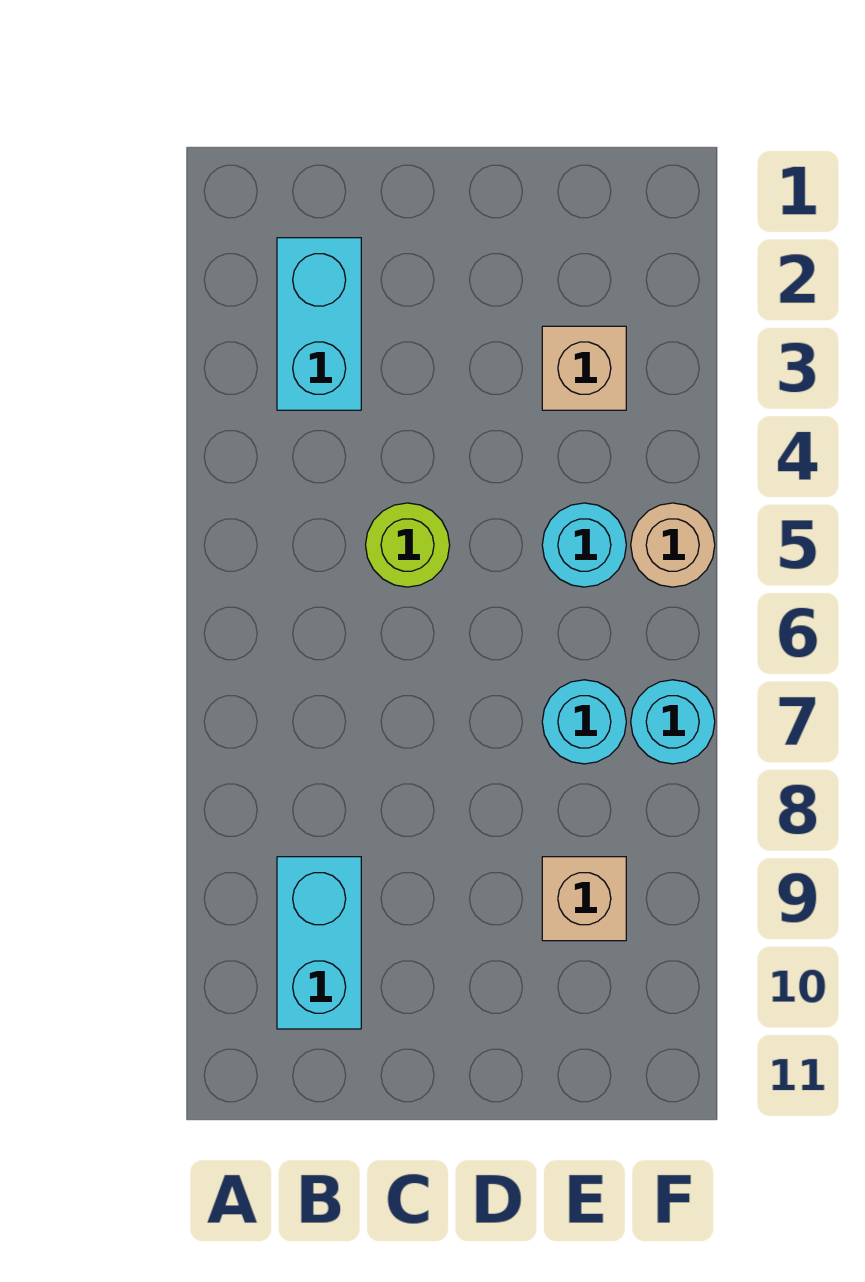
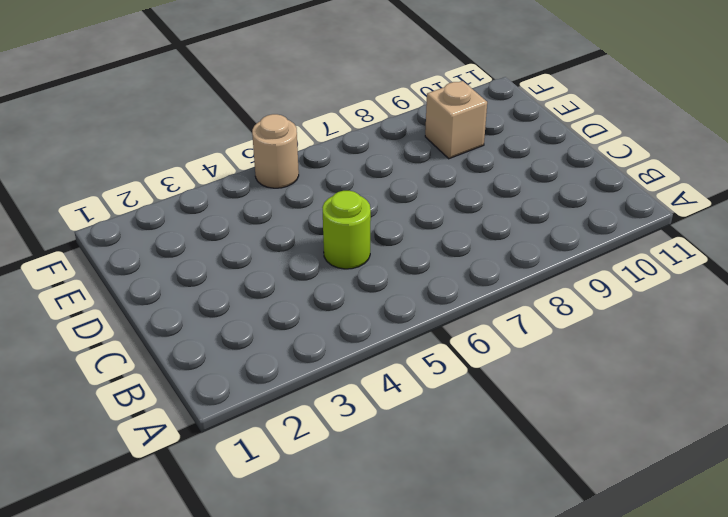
none -> cyan 1x2 brick [277,238,361,410]
none -> cyan 1x2 brick [277,857,361,1029]

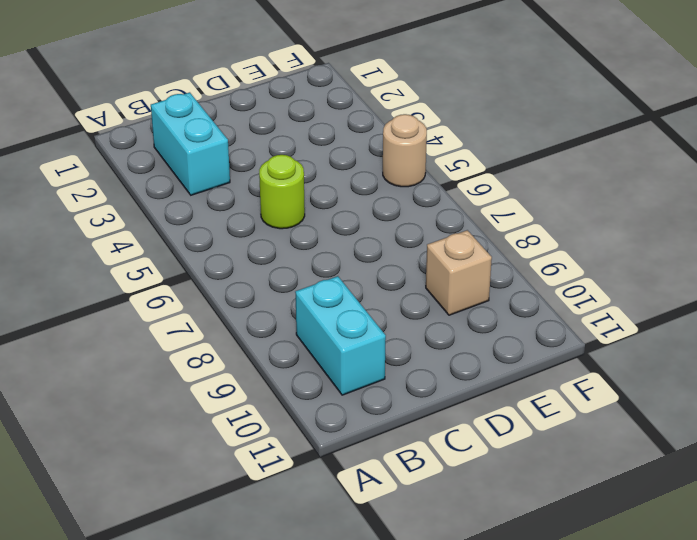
none -> tan 1x1 brick [542,326,626,410]
none -> cyan 1x1 round brick [542,503,626,587]

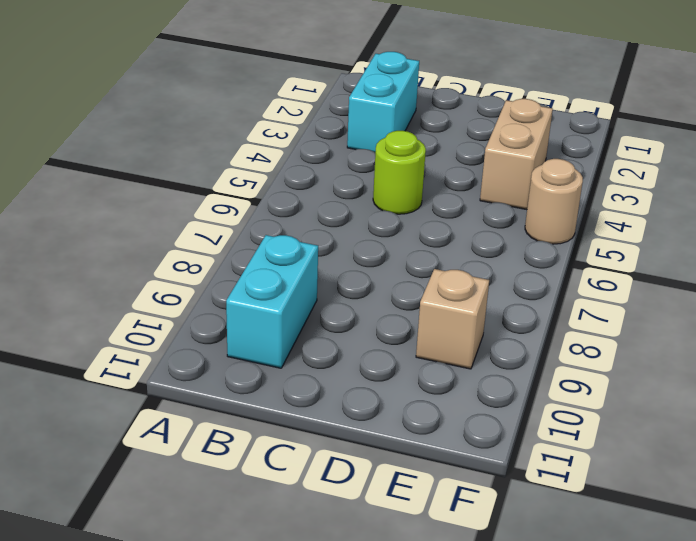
tan 1x2 brick [480,99,553,210] -> tan 1x1 brick [542,326,626,410]
none -> cyan 1x1 round brick [542,503,626,587]
none -> cyan 1x1 round brick [542,680,626,764]

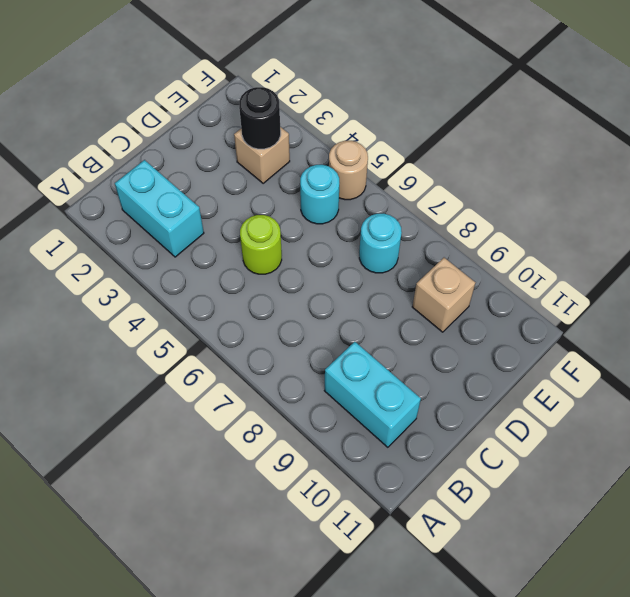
black 1x1 round brick [239,87,281,149] -> none
none -> cyan 1x1 round brick [631,680,715,764]

